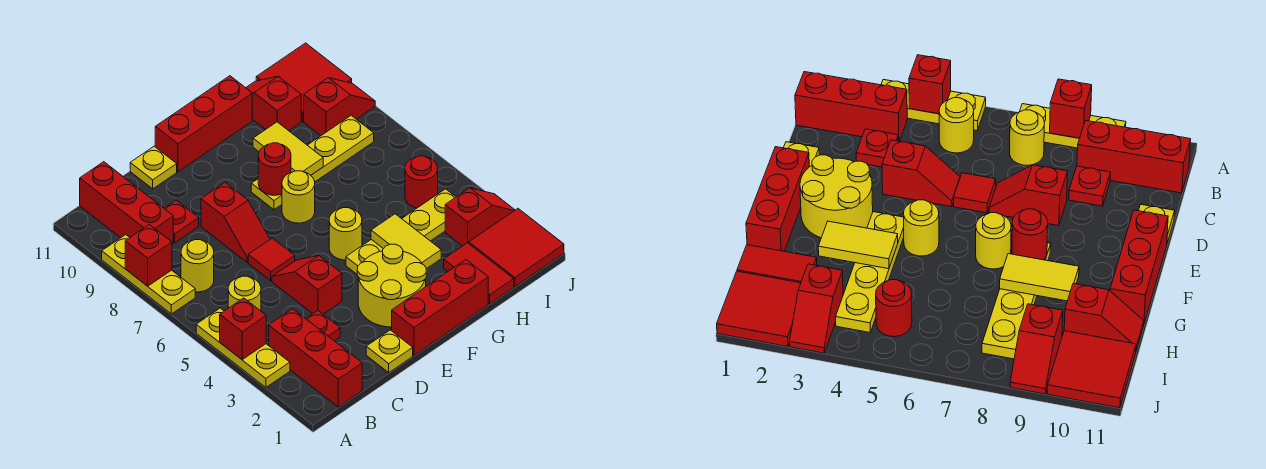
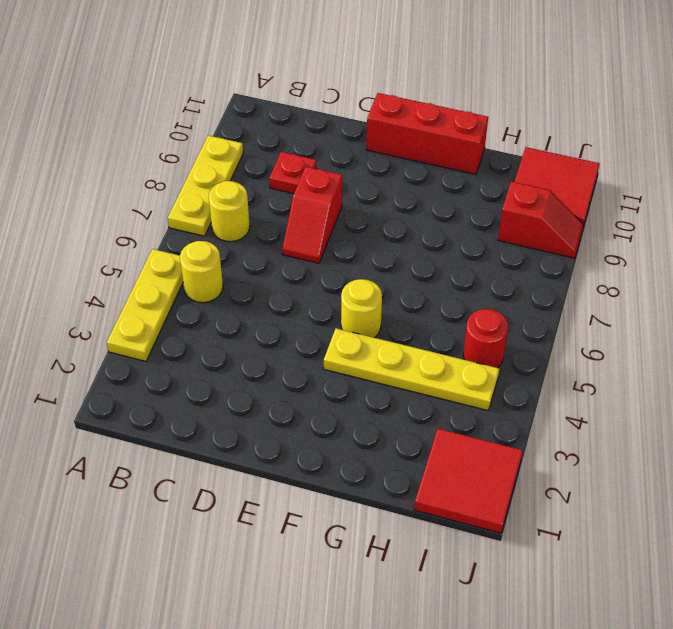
none -> red 1x3 brick [269,309,362,407]
none -> red 1x3 brick [80,162,173,245]
none -> red 1x1 plate [306,311,340,341]
none -> yellow 1x1 plate [366,330,413,372]

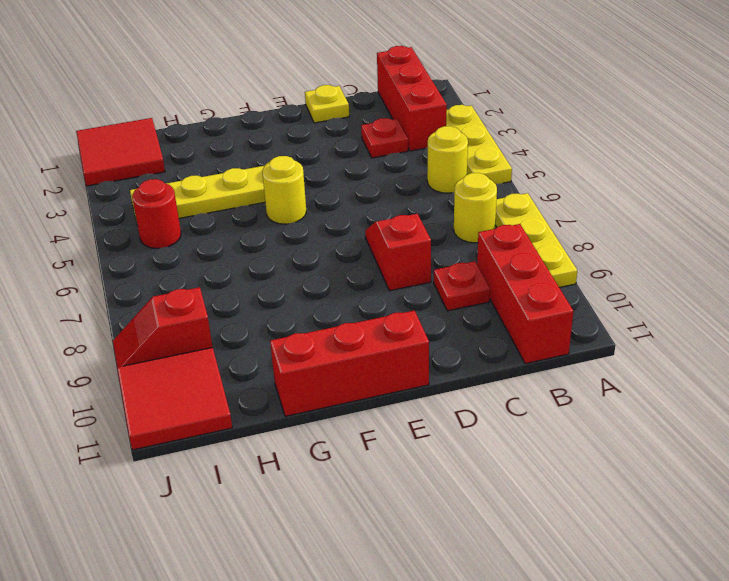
none -> red 1x2 slope [272,255,342,314]
none -> red 1x1 tile [248,238,295,281]
none -> yellow 1x1 plate [130,146,177,189]
none -> red 1x3 brick [392,260,488,355]

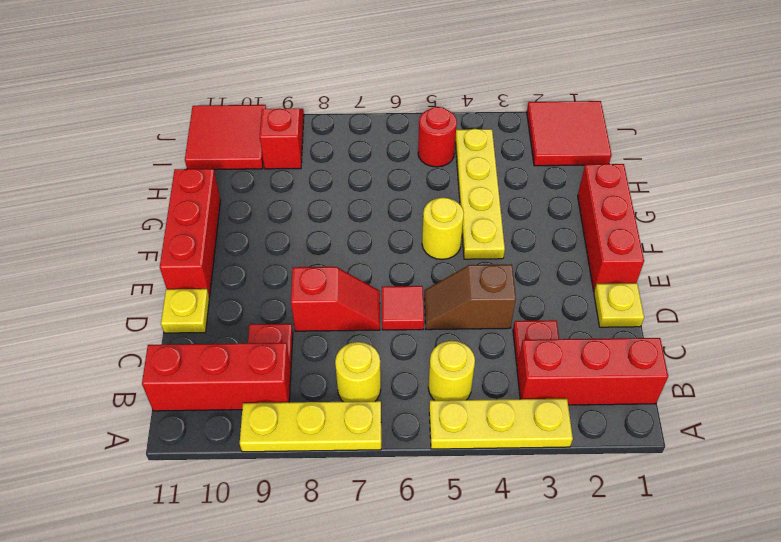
brown 1x2 slope [424,264,516,330] -> red 1x2 slope [272,255,342,314]
none -> yellow 2x2 round brick [357,244,426,327]
none -> yellow 1x1 round brick [282,171,315,223]
none -> yellow 1x4 plate [251,115,374,210]
none -> red 1x2 tile [444,243,514,304]

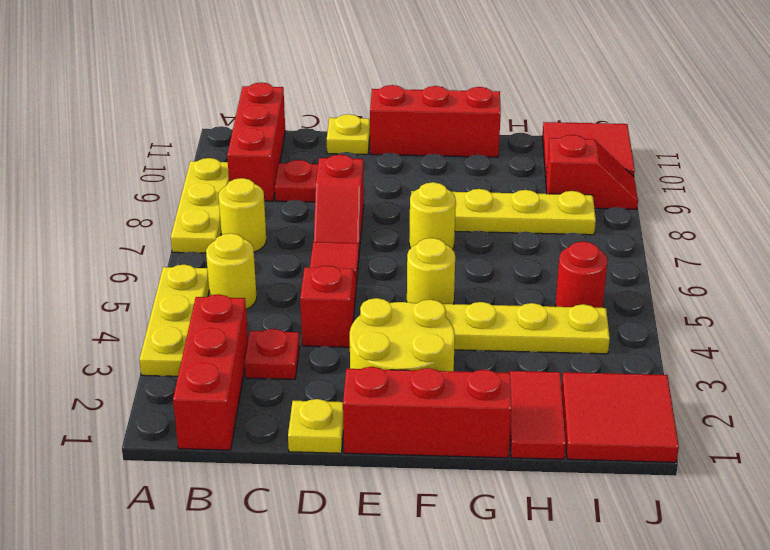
none -> red 1x2 slope [246,77,301,131]
none -> red 1x2 slope [445,188,515,246]
none -> red 1x1 brick [220,298,266,359]
none -> red 1x1 brick [125,225,172,286]

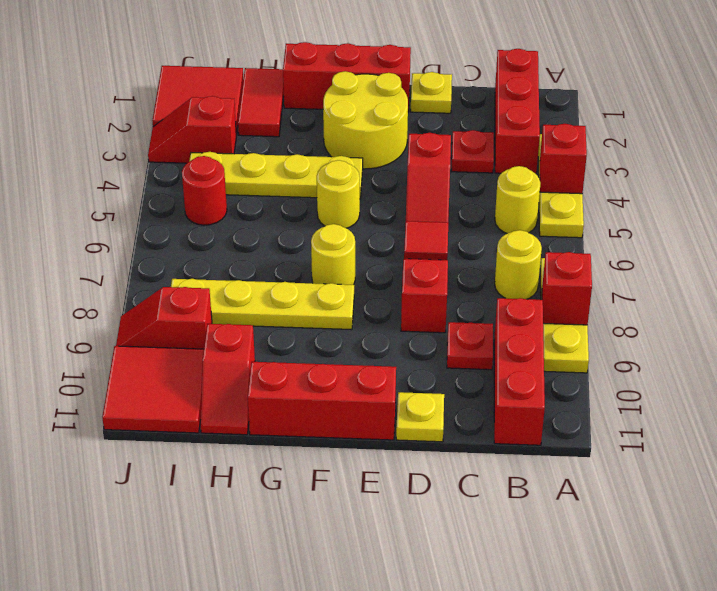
none -> red 1x1 round brick [258,143,291,195]
none -> yellow 1x2 tile [371,214,441,269]
none -> yellow 1x2 tile [253,122,323,175]

